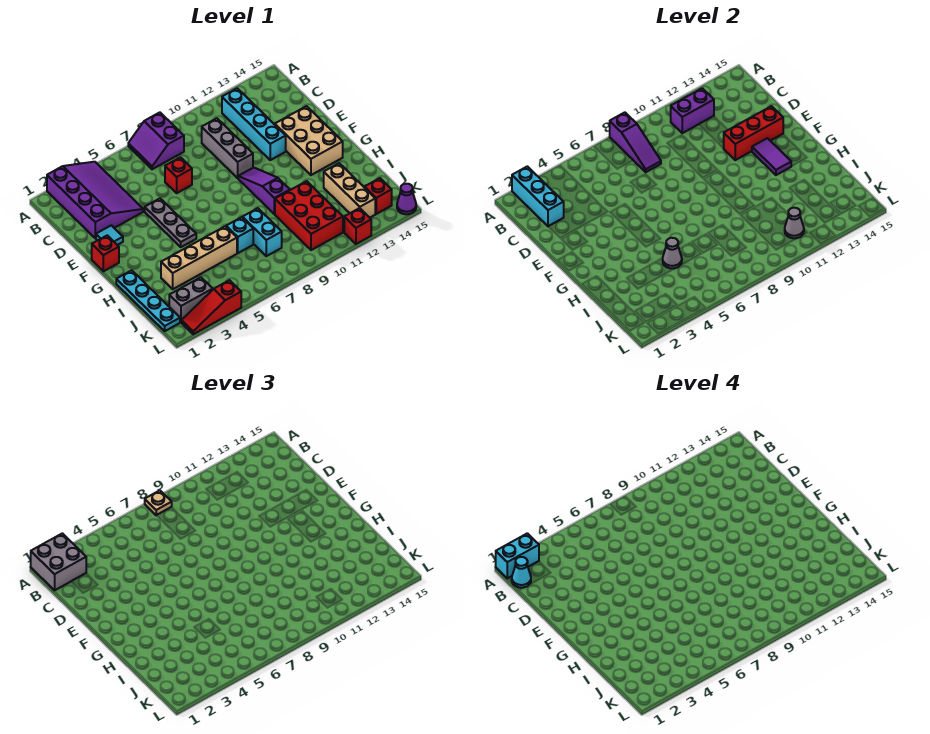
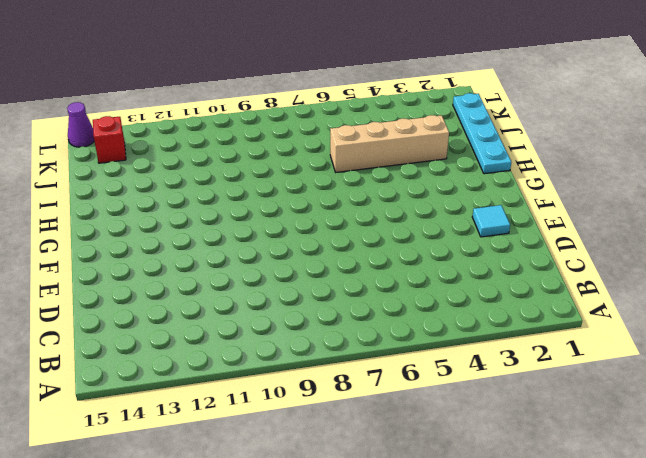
none -> purple 3x4 slope [47,162,143,238]
none -> purple 2x2 slope [128,112,184,169]
none -> cyan 1x4 brick [222,88,286,160]
none -> grey 1x3 brick [202,118,253,178]

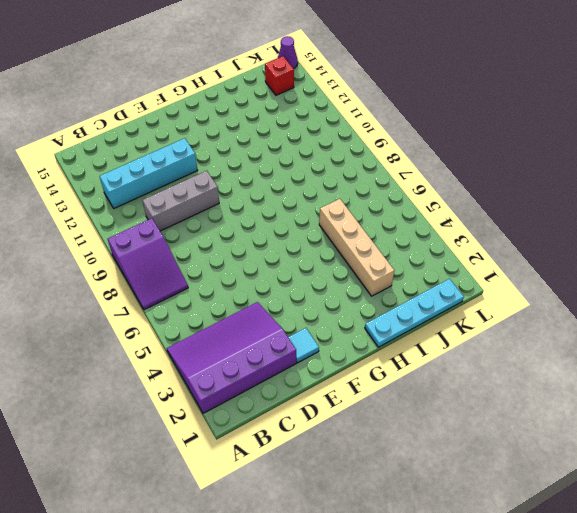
purple 2x3 slope [108,218,188,310] -> purple 2x2 slope [128,112,184,169]
none -> red 1x1 brick [165,157,192,193]
none -> grey 1x3 plate [145,199,196,247]
none -> tan 2x3 brick [275,106,343,175]
none -> red 1x1 brick [92,235,119,271]

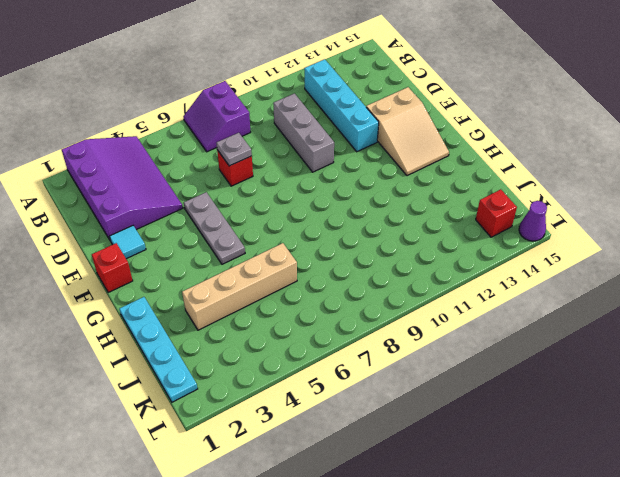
grey 1x1 plate [216,133,252,166] -> none
tan 2x3 slope [366,87,449,176] -> tan 2x3 brick [275,106,343,175]
none -> purple 1x3 slope [238,168,290,214]
none -> cyan 1x1 brick [226,217,253,253]
none -> cyan 1x2 brick [242,208,282,256]
none -> red 2x3 brick [275,181,343,250]

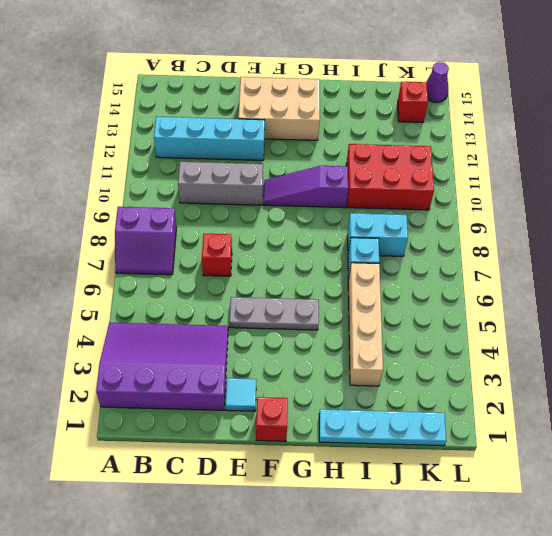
none -> tan 1x3 brick [324,163,375,218]
none -> grey 1x2 brick [169,277,213,322]
none -> red 1x3 slope [182,280,241,334]
none -> red 1x1 brick [344,208,371,244]

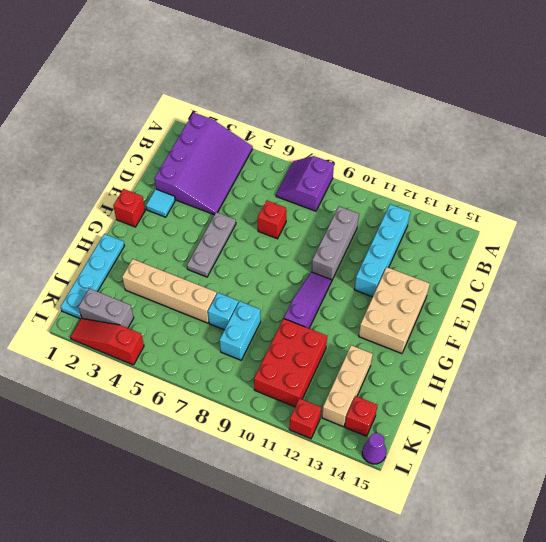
none -> cyan 1x3 brick [512,166,564,226]
none -> purple 1x3 slope [610,112,661,172]
none -> purple 1x2 brick [671,88,714,133]
none -> red 1x3 brick [723,106,783,160]

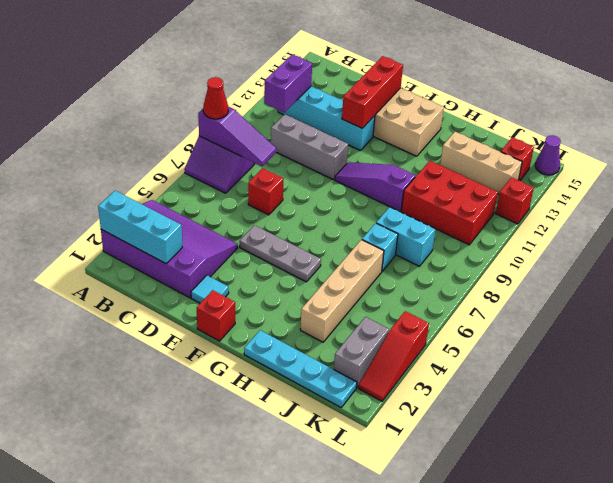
red 1x1 cone [203,77,228,119] -> tan 1x1 plate [145,490,172,515]
none -> purple 1x2 tile [752,138,791,175]
none -> grey 1x1 cone [663,238,682,268]
none -> grey 1x1 cone [785,208,804,238]
none -> grey 2x2 brick [31,533,86,590]

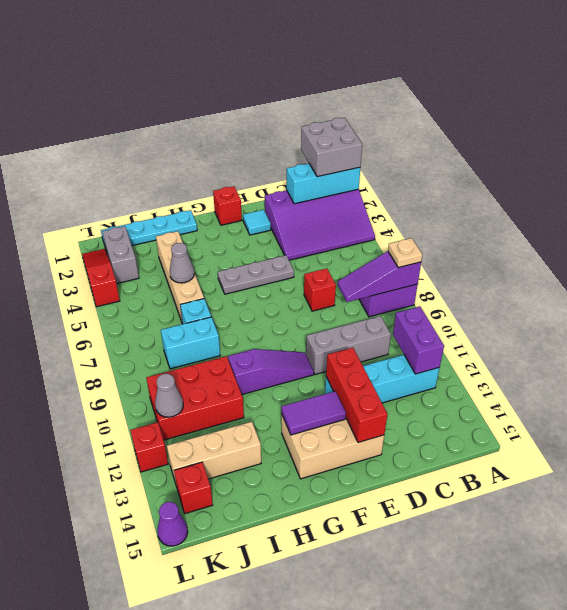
none -> cyan 1x2 brick [496,533,539,579]
none -> cyan 1x1 cone [512,557,531,588]

